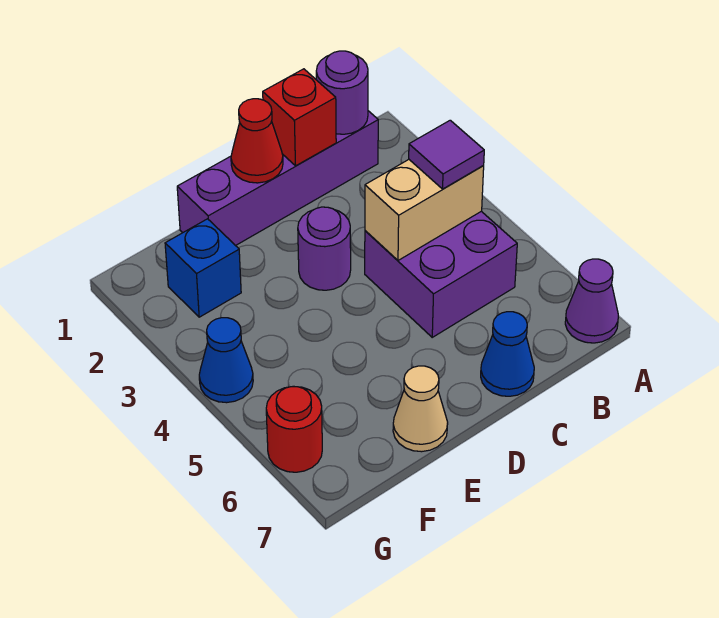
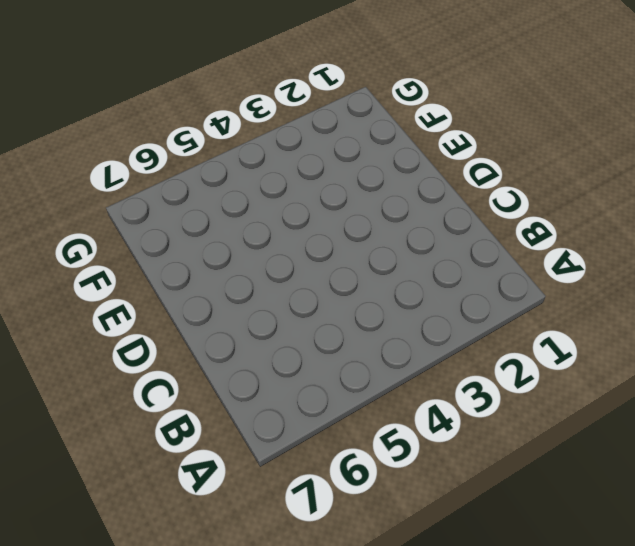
none -> purple 1x1 cone [565,259,618,343]
none -> purple 1x4 brick [177,111,378,246]
none -> purple 2x2 brick [365,211,517,337]

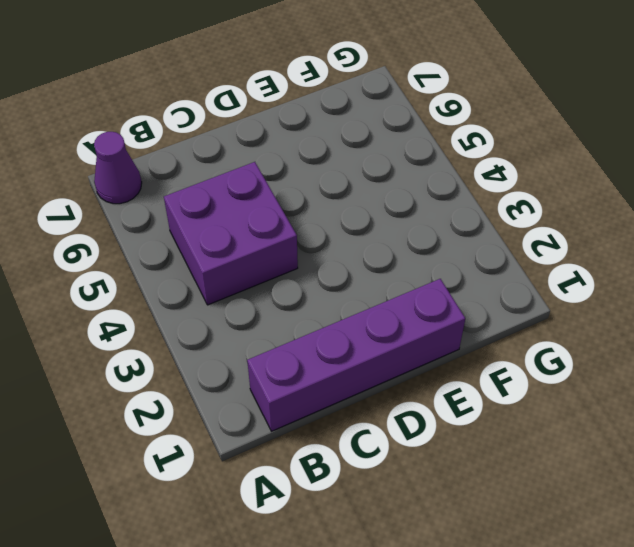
none -> blue 1x1 cone [481,312,534,396]
none -> purple 1x1 round brick [298,207,351,290]
none -> tan 1x1 cone [393,366,448,452]

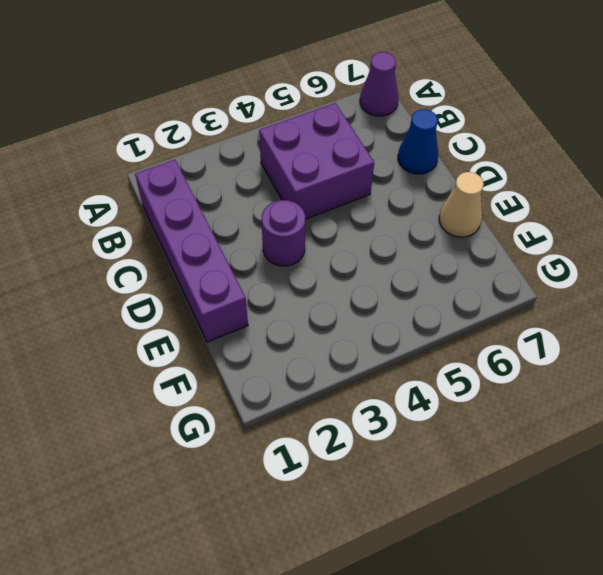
none -> blue 1x1 brick [165,219,241,317]
none -> blue 1x1 cone [199,318,253,403]
none -> red 1x1 round brick [266,386,322,472]

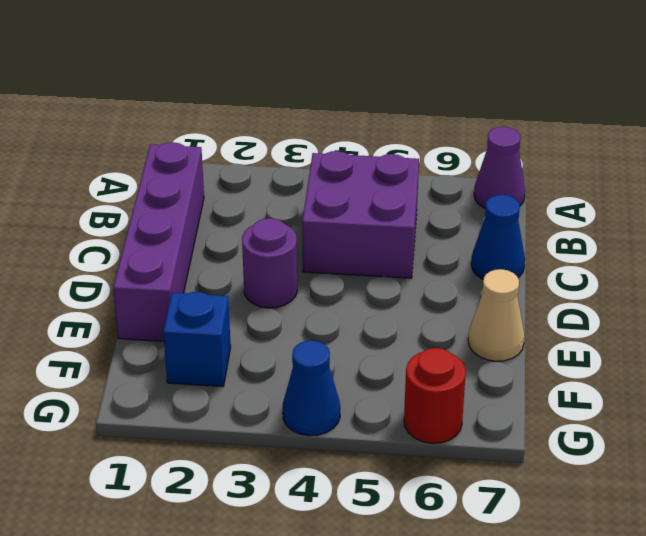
none -> purple 1x1 round brick [316,51,368,134]
none -> tan 1x2 brick [365,160,484,260]
none -> red 1x1 brick [263,69,336,166]

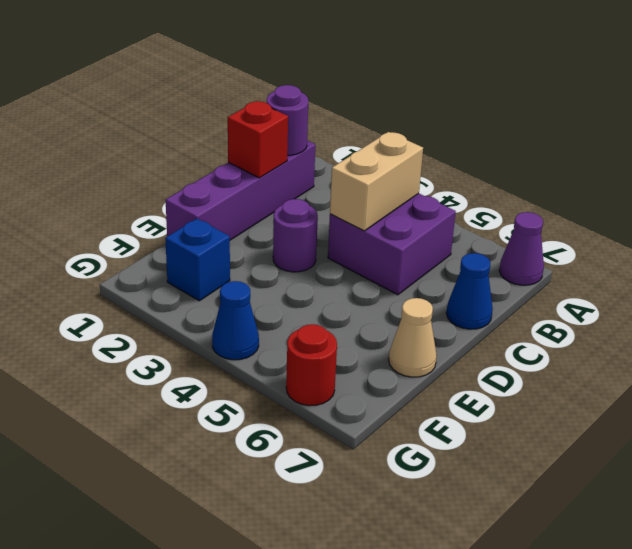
none -> red 1x1 cone [231,99,283,183]
none -> purple 1x1 tile [409,120,484,189]

